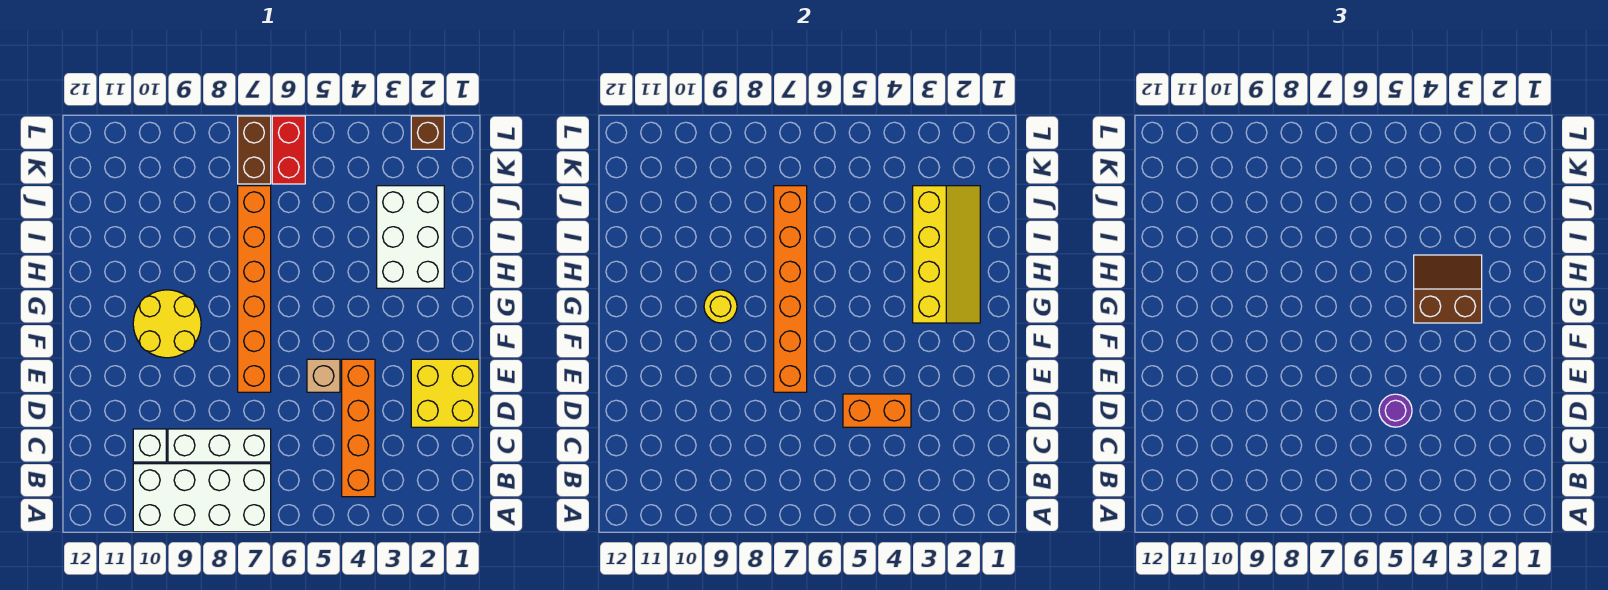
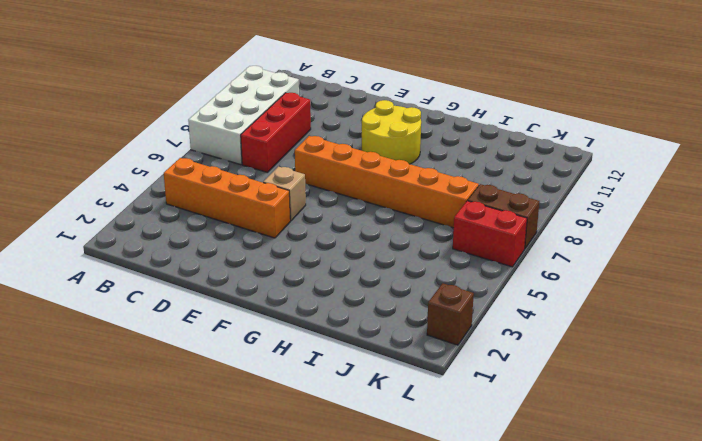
red 1x3 brick [241,93,311,172] -> white 1x3 brick [168,429,271,462]
none -> white 1x1 brick [133,429,166,462]
none -> yellow 2x2 brick [411,359,479,427]
none -> white 2x3 brick [377,186,444,288]

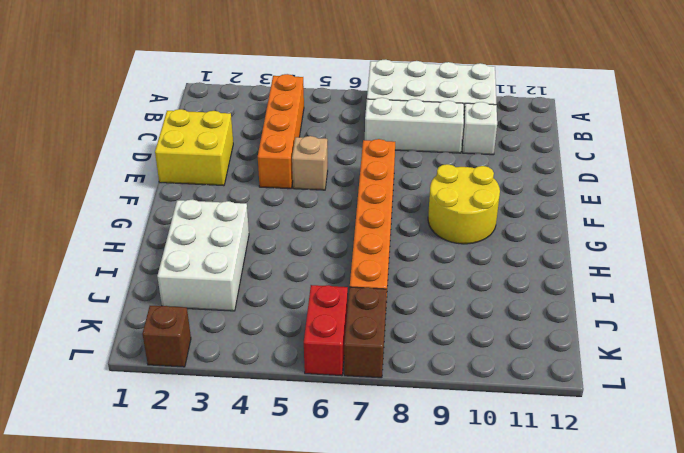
none -> orange 1x2 brick [843,394,911,427]
none -> orange 1x6 brick [774,186,807,392]
none -> yellow 2x4 slope [913,186,980,323]

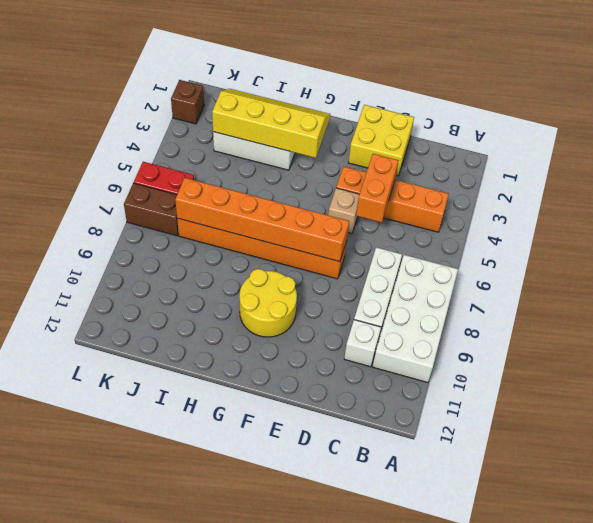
none -> yellow 1x1 round brick [704,290,737,323]
none -> purple 1x1 round brick [1379,394,1412,427]
none -> brown 2x2 slope [1414,255,1482,323]

